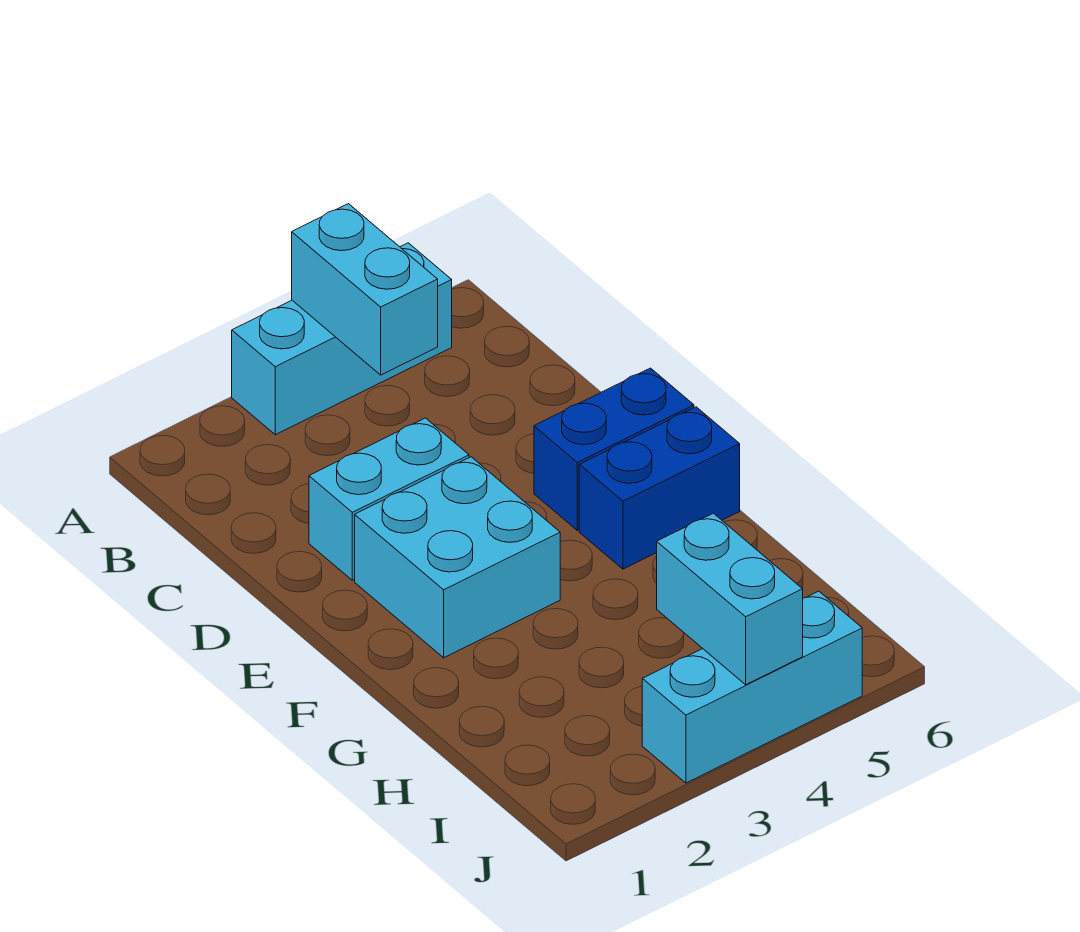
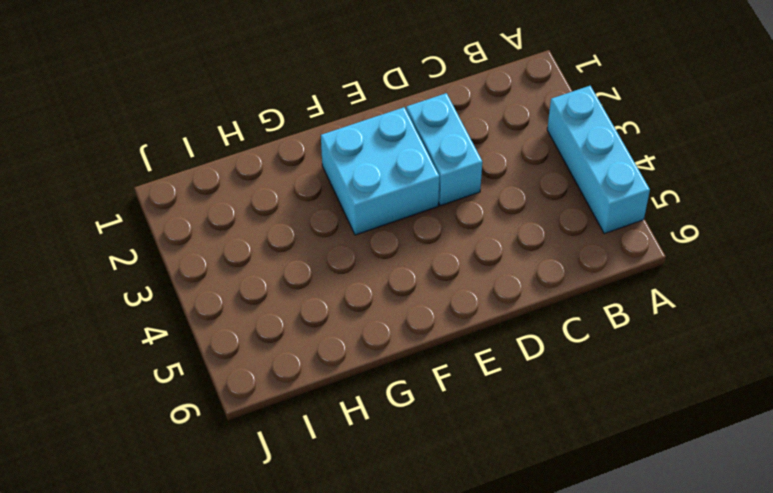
none -> blue 1x2 brick [534,368,694,530]
none -> blue 1x2 brick [579,407,740,569]

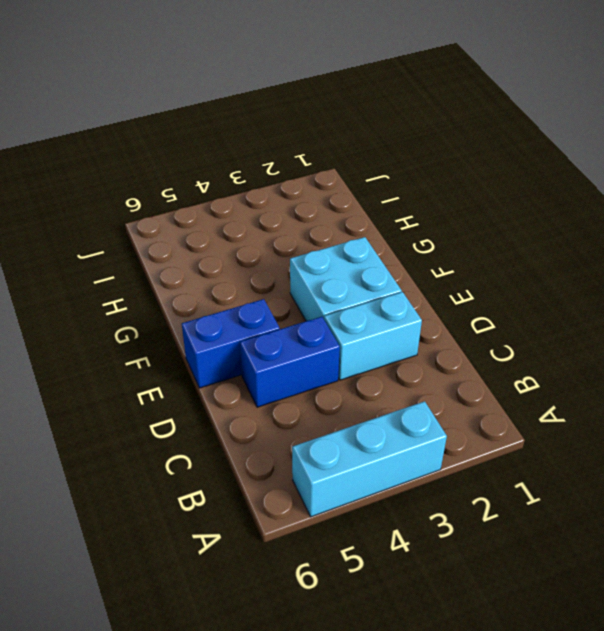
blue 1x2 brick [240,317,340,407] -> blue 1x2 brick moved to [579,407,740,569]
none -> cyan 1x3 brick [642,591,862,783]
none -> cyan 1x2 brick [292,204,438,375]

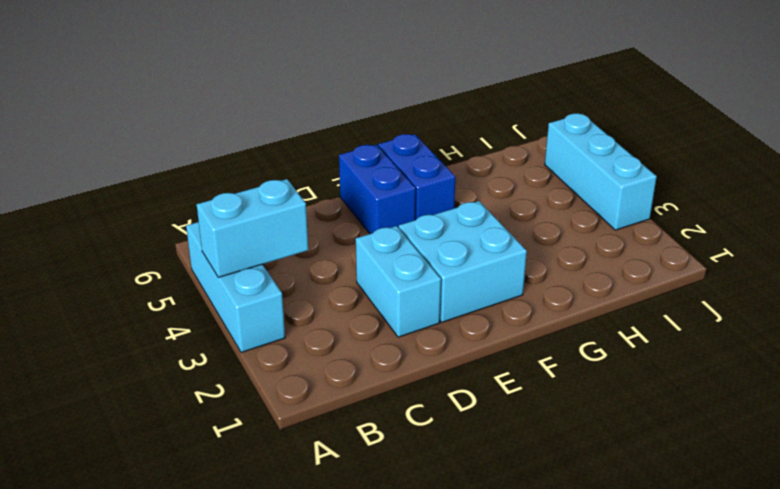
none -> cyan 1x2 brick [657,513,803,685]

